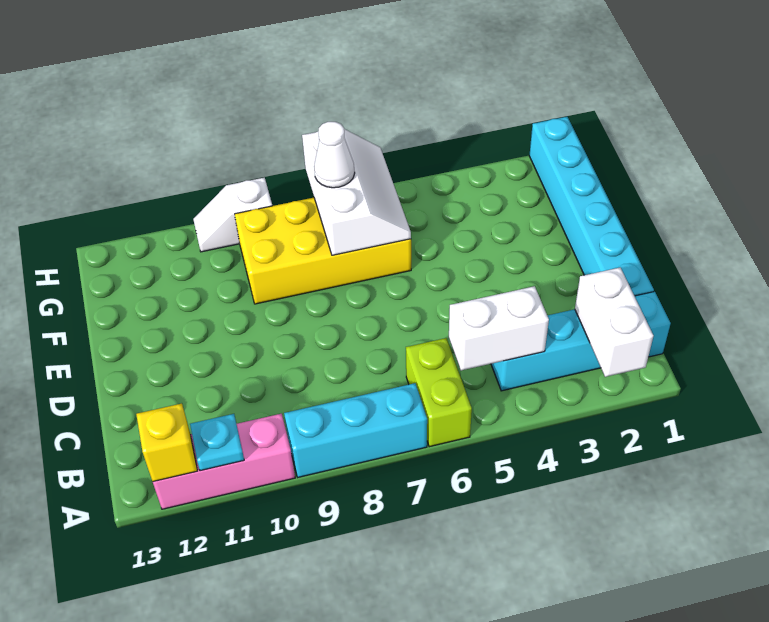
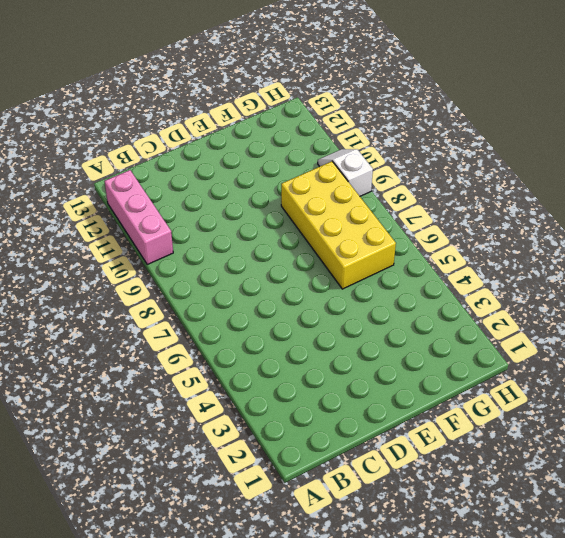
none -> lime 1x2 brick [406,338,472,447]
none -> cyan 1x3 brick [284,383,427,477]
none -> cyan 1x4 brick [491,292,671,391]

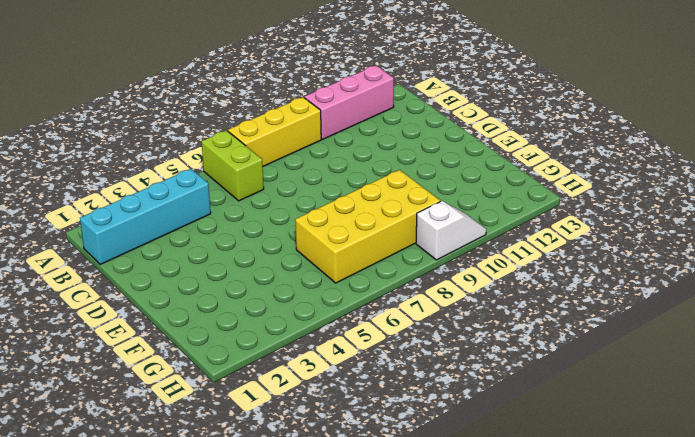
yellow 1x3 brick [228,97,321,166] -> cyan 1x3 brick [284,383,427,477]
none -> cyan 1x6 brick [529,117,654,296]
none -> white 1x2 brick [575,268,653,377]
none -> cyan 1x1 plate [190,414,244,471]

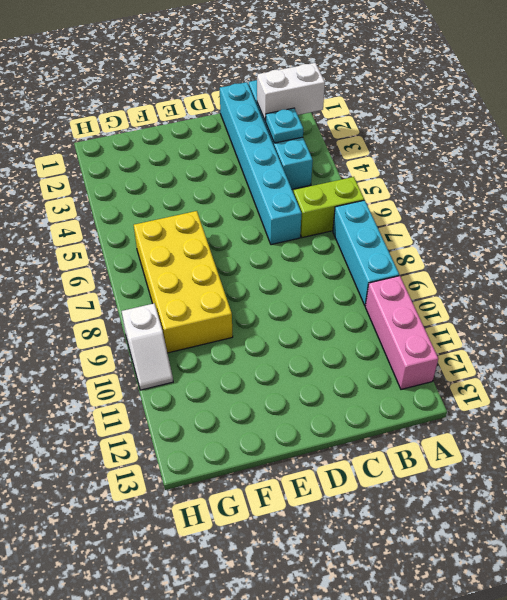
cyan 1x1 plate [265,108,303,143] -> cyan 1x1 plate moved to [190,414,244,471]
cyan 1x6 brick [220,82,302,245] -> cyan 1x6 brick turned to [529,117,654,296]
none -> yellow 1x1 brick [136,404,197,482]
none -> white 1x2 brick [449,286,549,371]
none -> white 2x3 slope [302,129,411,255]

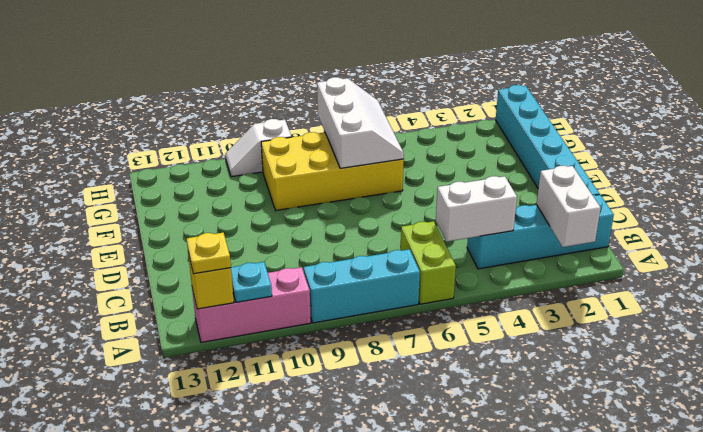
yellow 1x1 plate [187,233,231,274] -> none
none -> white 1x1 cone [314,122,355,188]

